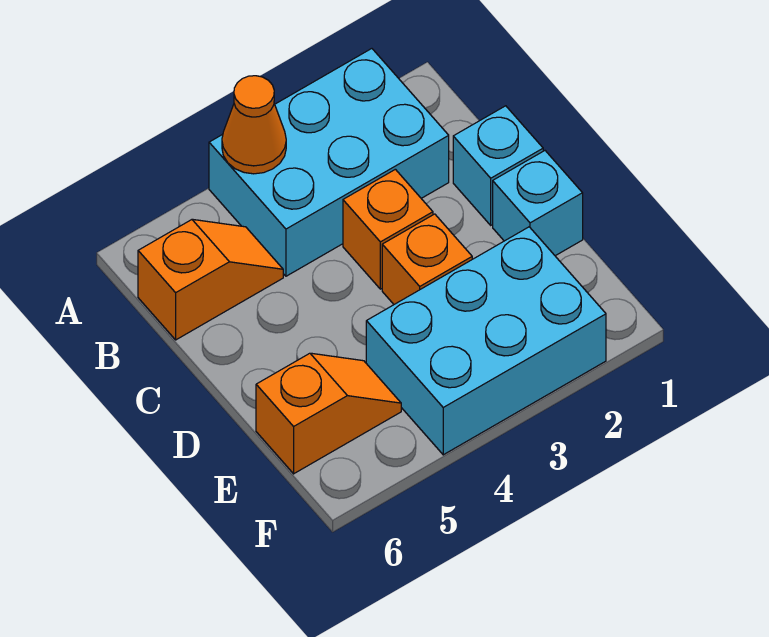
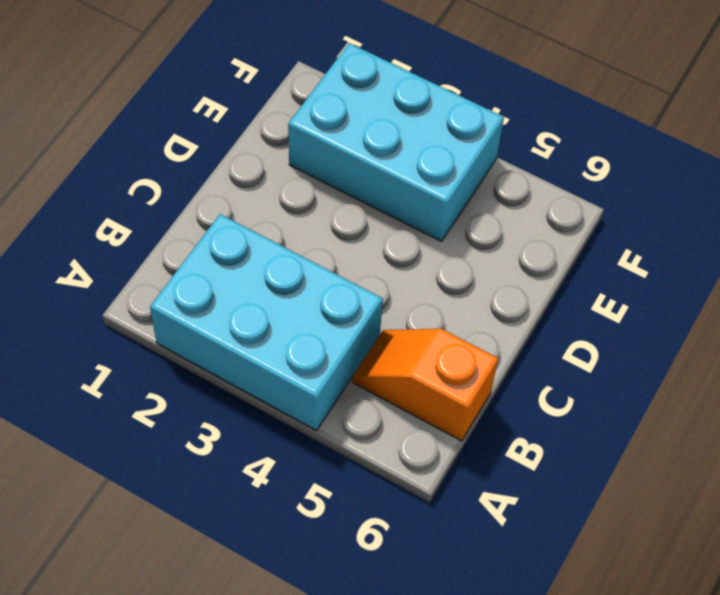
none -> cyan 1x1 brick [453,106,543,225]
none -> orange 1x1 brick [343,169,433,289]

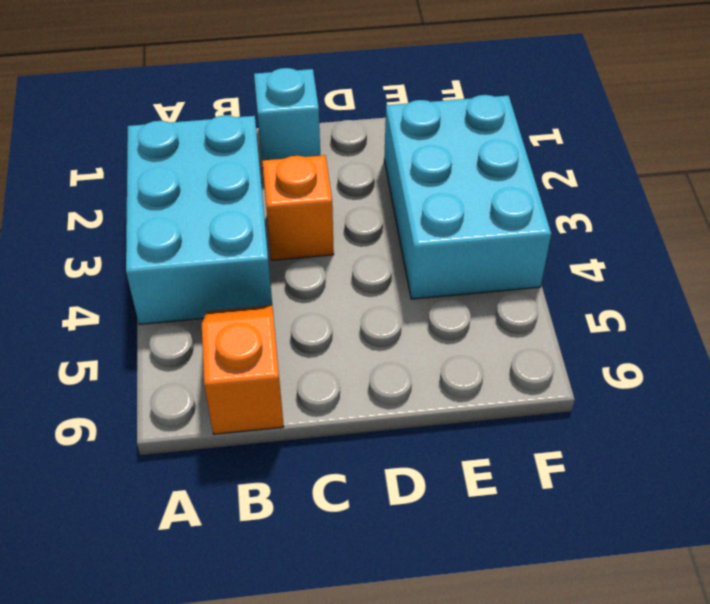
none -> cyan 1x1 brick [493,151,583,256]
none -> orange 1x1 brick [382,214,472,304]

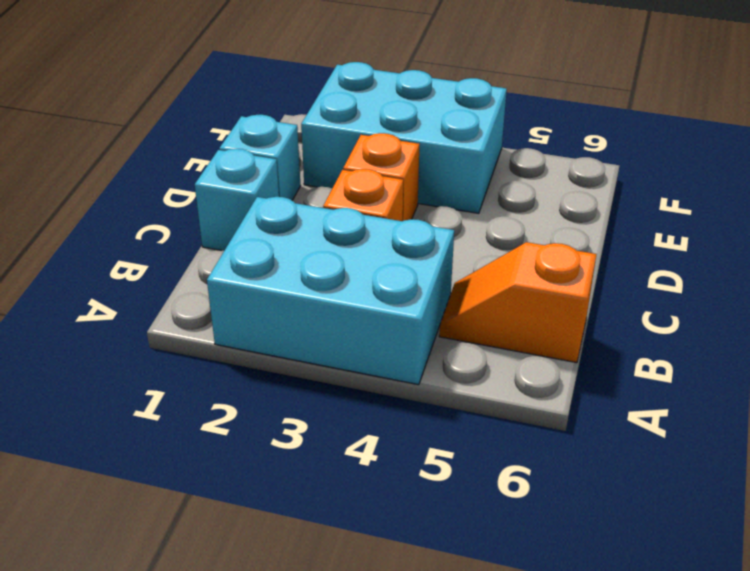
none -> orange 1x2 slope [256,353,401,474]
none -> orange 1x1 cone [222,76,286,174]

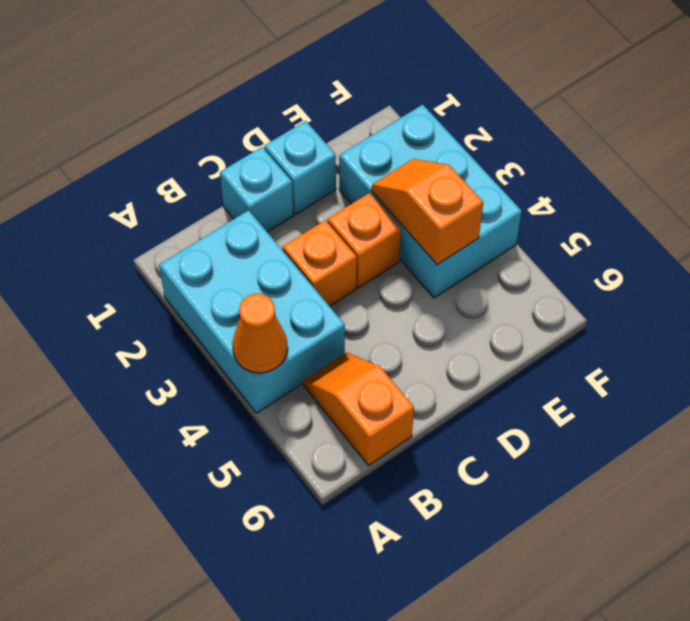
orange 1x2 slope [372,159,483,265] -> orange 1x2 slope moved to [256,353,401,474]

